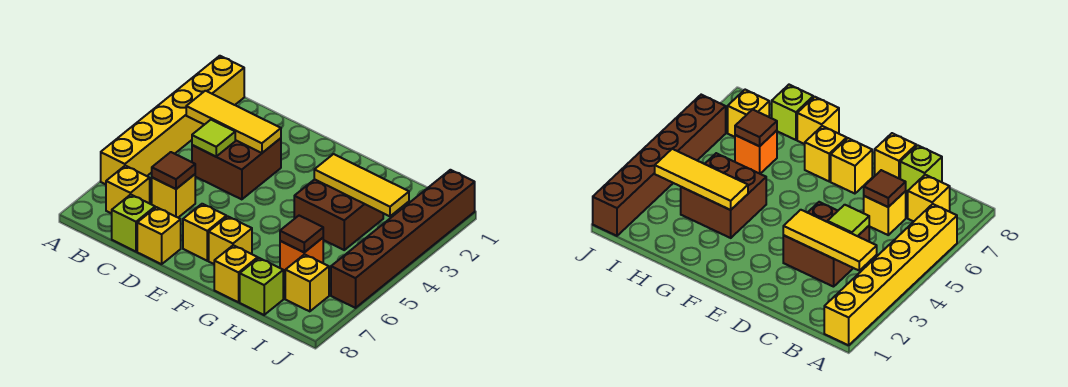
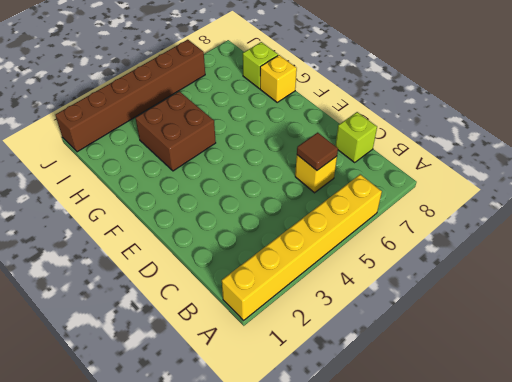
none -> yellow 1x1 brick [106,166,150,214]
none -> brown 2x2 brick [192,138,281,199]
none -> yellow 1x1 brick [137,207,181,264]

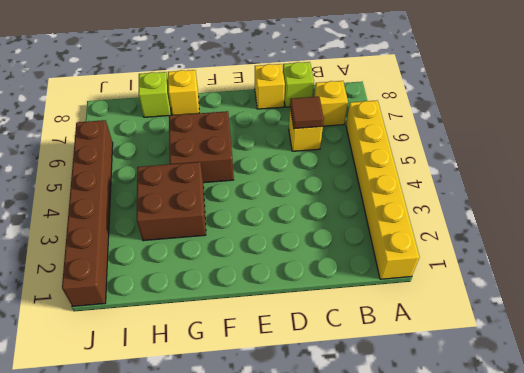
brown 2x2 brick [169,111,234,183] -> brown 2x2 brick moved to [192,138,281,199]
none -> yellow 1x1 brick [183,204,226,261]
none -> yellow 1x1 brick [209,216,252,264]
none -> orange 1x1 brick [280,238,323,273]

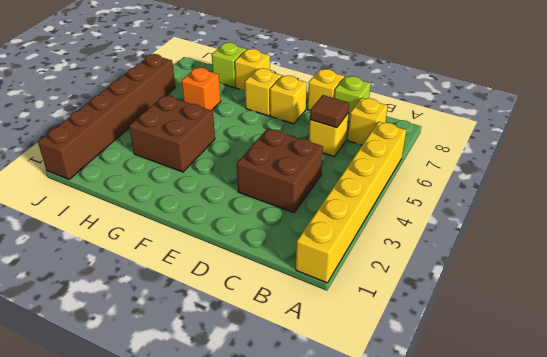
none -> yellow 1x1 brick [285,254,329,311]
none -> yellow 1x3 tile [186,91,281,153]
none -> lime 1x1 tile [192,120,235,157]

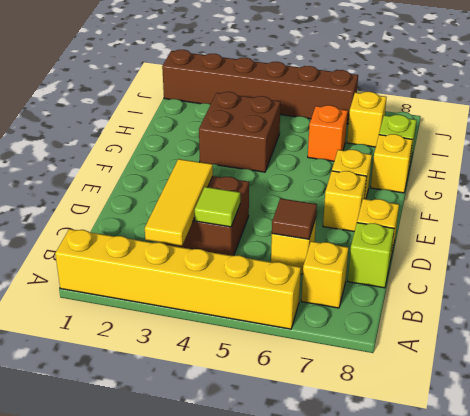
none -> yellow 1x3 tile [314,154,409,216]
none -> brown 1x1 tile [280,216,323,252]

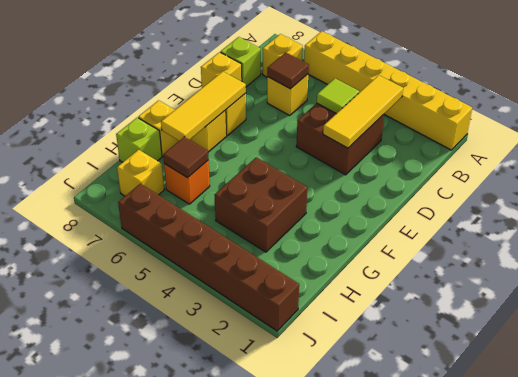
yellow 1x3 tile [161,72,246,141] -> yellow 1x3 tile moved to [314,154,409,216]

